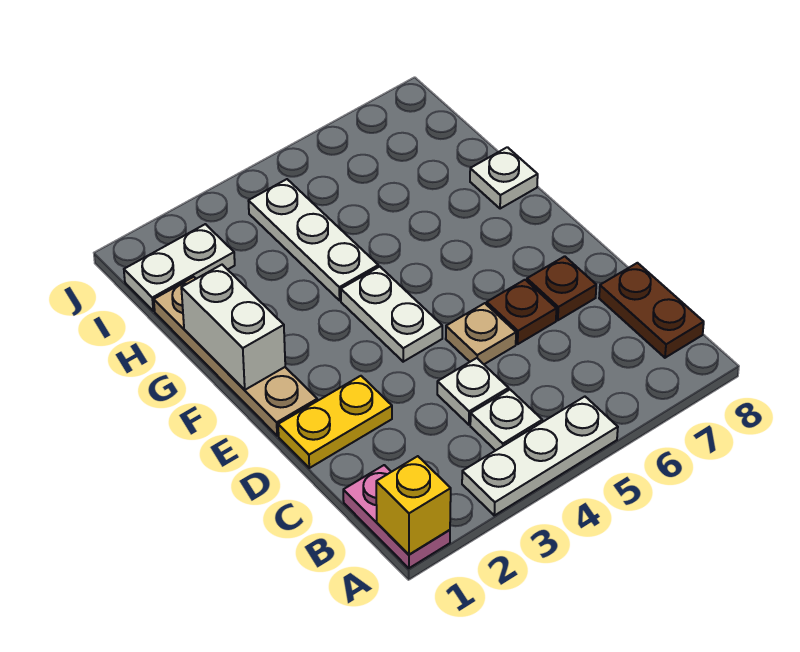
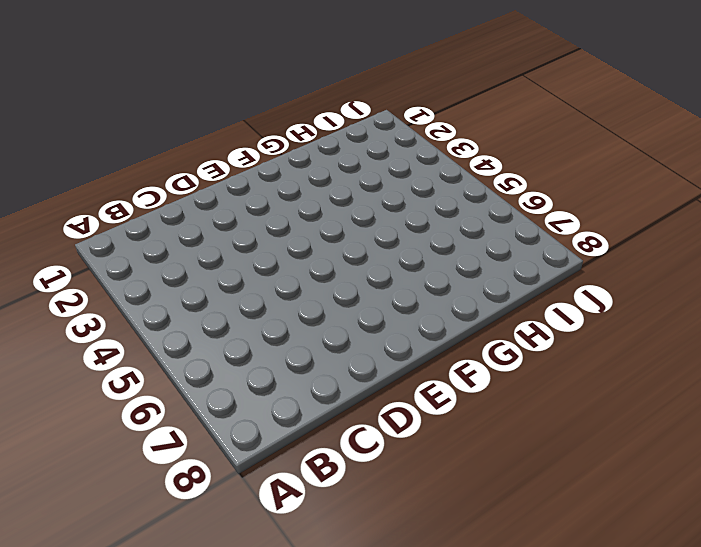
none -> pink 1x2 plate [343,465,450,568]
none -> white 1x3 plate [462,397,618,515]
none -> white 1x1 plate [470,390,542,451]

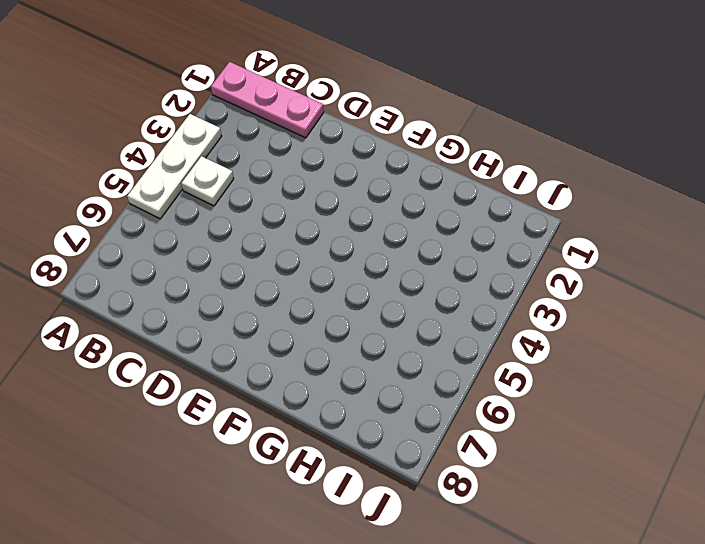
pink 1x3 plate [211,62,324,138] -> pink 1x2 plate [343,465,450,568]
none -> brown 1x2 plate [599,263,704,358]
none -> white 1x1 plate [437,358,509,425]
none -> yellow 1x2 plate [278,376,392,468]

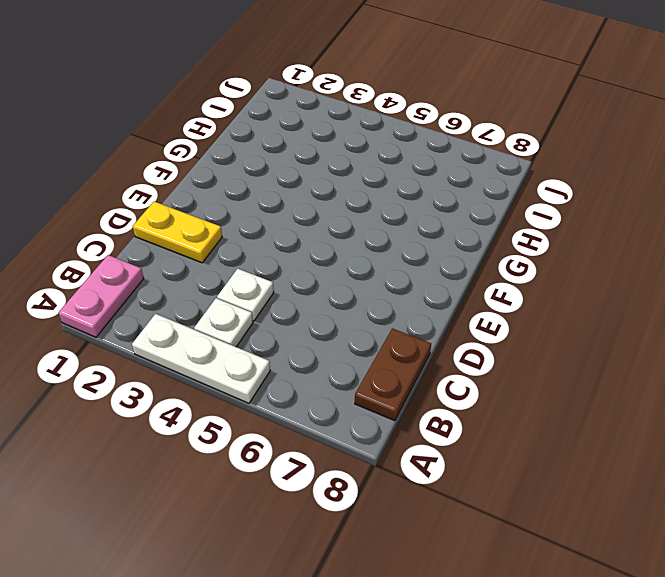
none -> tan 1x1 plate [446,303,516,364]
none -> brown 1x1 plate [487,280,556,344]
none -> brown 1x1 plate [527,256,596,320]

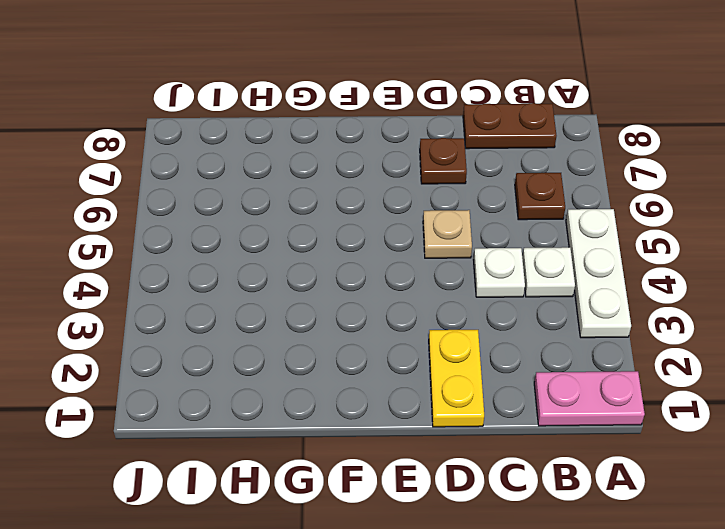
brown 1x1 plate [515,173,565,220] -> brown 1x1 plate moved to [487,280,556,344]
none -> tan 1x4 plate [154,277,317,436]
none -> white 1x2 plate [341,267,442,362]
none -> white 1x3 plate [249,179,378,300]

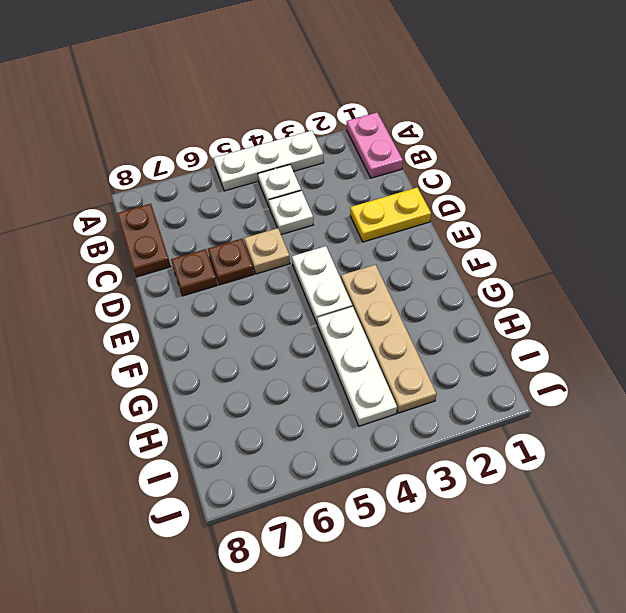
tan 1x4 plate [341,265,437,413] -> tan 1x4 plate moved to [154,277,317,436]
none -> white 1x1 plate [470,147,538,209]
none -> white 1x2 plate [124,224,235,311]
none -> yellow 1x1 brick [376,456,451,555]

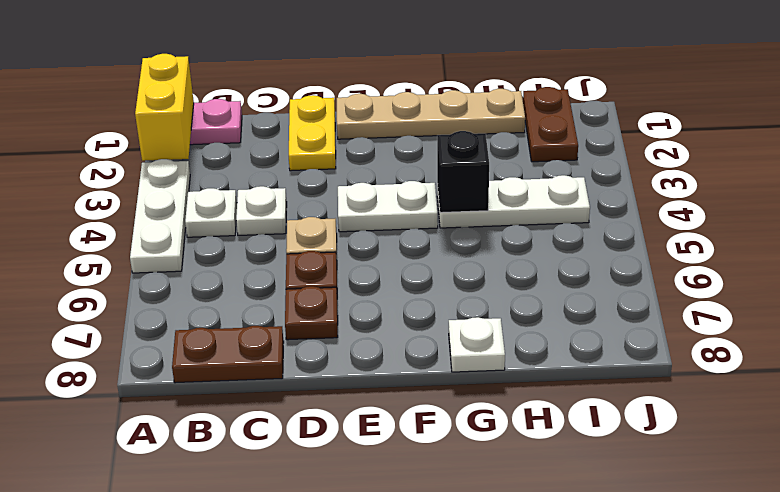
yellow 1x2 brick [135,54,194,161] -> yellow 1x1 brick [376,456,451,555]
black 1x1 brick [437,131,489,213] -> none
brown 1x2 plate [523,87,578,162] -> white 1x2 plate [124,224,235,311]
none -> white 1x2 brick [181,265,285,390]

